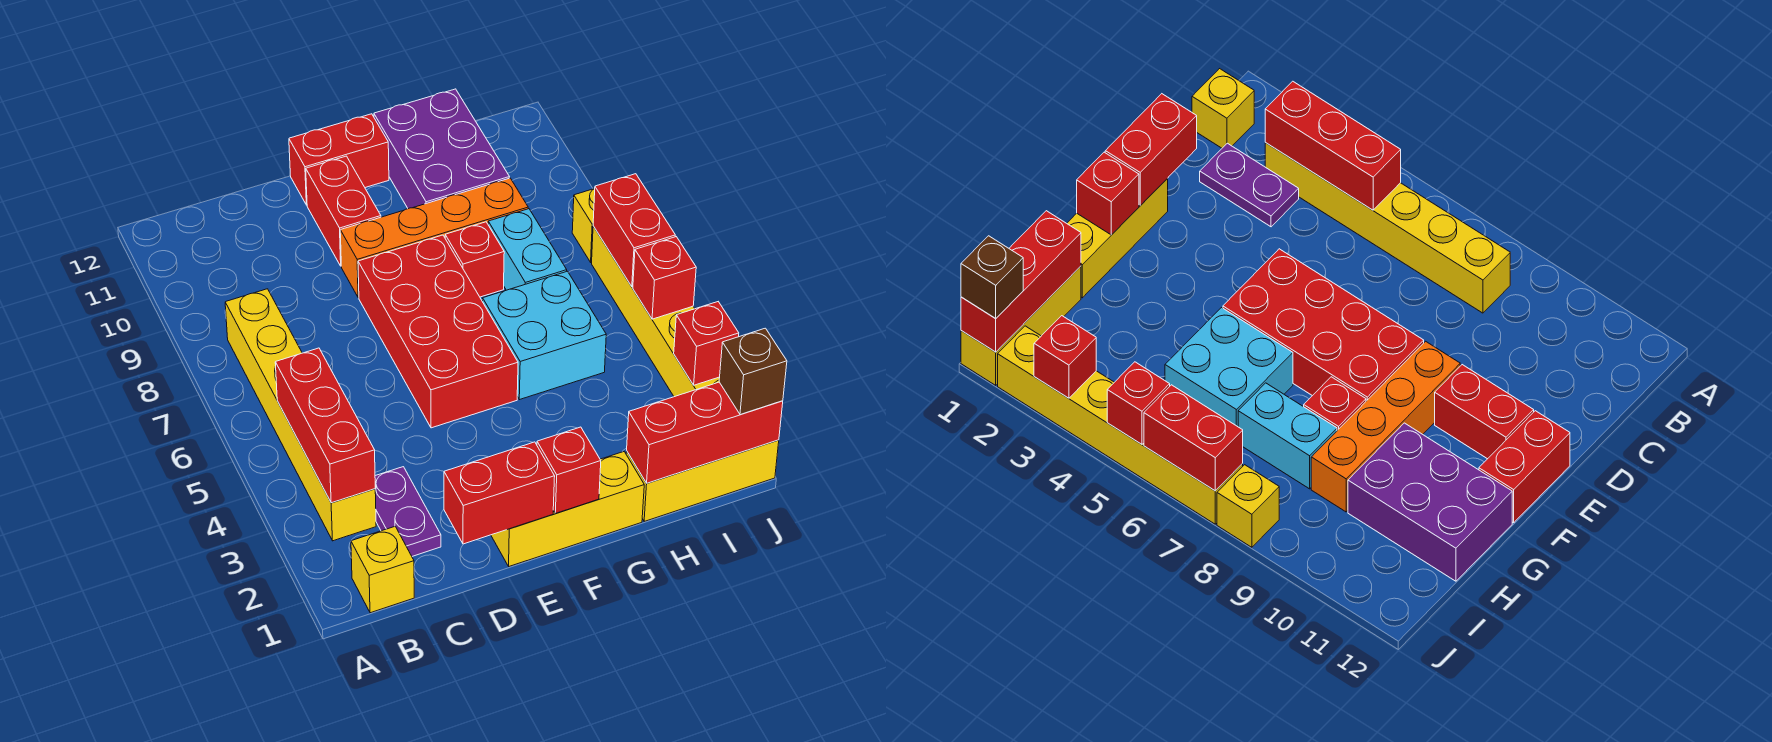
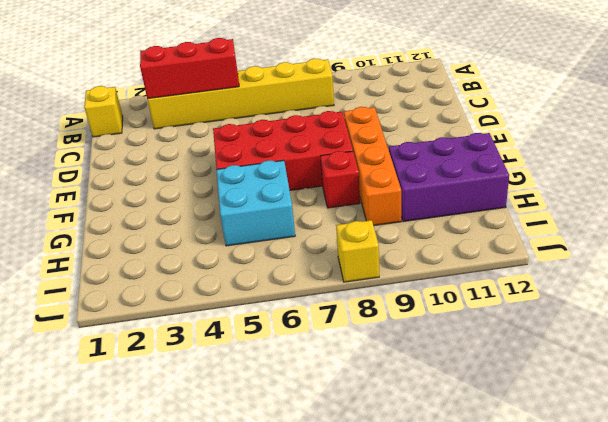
none -> purple 1x2 plate [375,467,441,556]
none -> yellow 1x3 brick [491,452,644,566]
none -> red 1x2 brick [306,156,381,266]

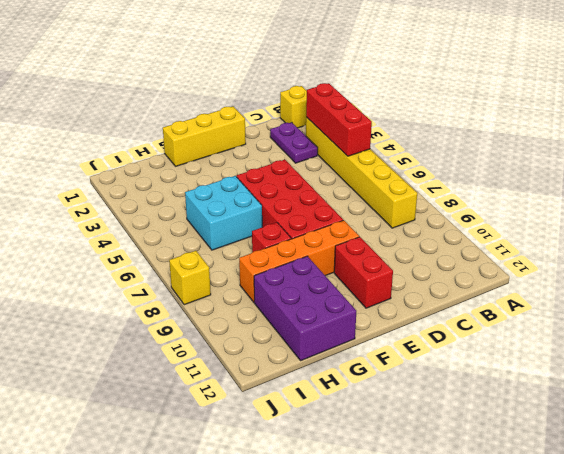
none -> red 1x2 brick [289,114,389,205]
none -> yellow 1x3 brick [626,440,779,521]
none -> cyan 1x2 brick [488,209,567,290]

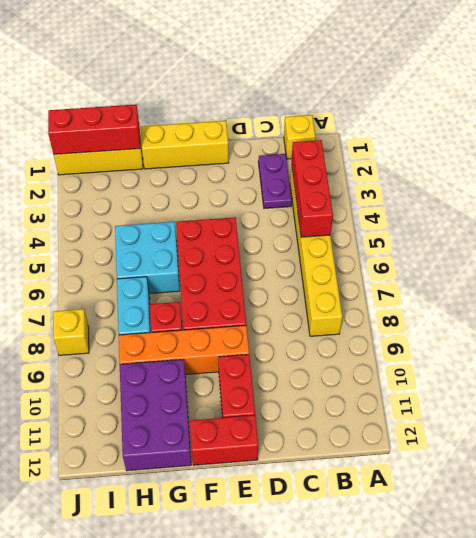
none -> yellow 1x6 brick [592,226,720,397]
none -> red 1x2 brick [444,442,555,544]
none -> red 1x1 brick [537,427,601,513]

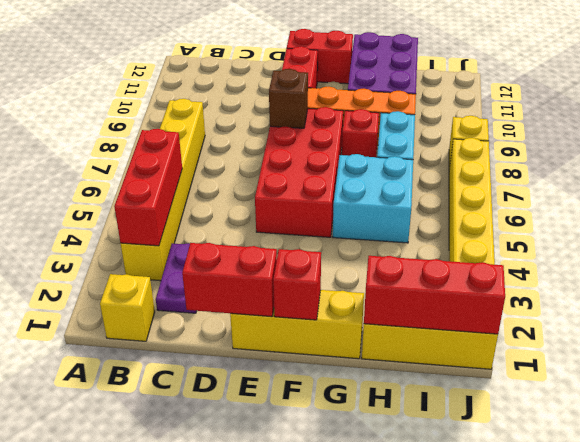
brown 1x1 brick [269,69,308,128] -> brown 1x1 brick moved to [719,328,787,415]
none -> red 1x1 brick [674,302,739,385]
none -> red 1x1 brick [633,237,696,319]
none -> red 1x2 brick [593,174,675,287]

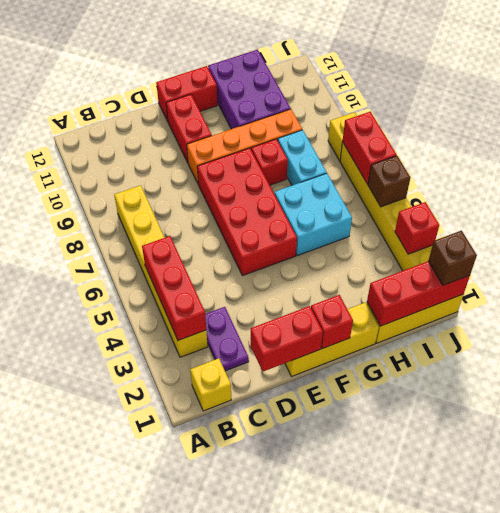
brown 1x1 brick [368,156,410,207] -> red 1x1 brick [633,237,696,319]

